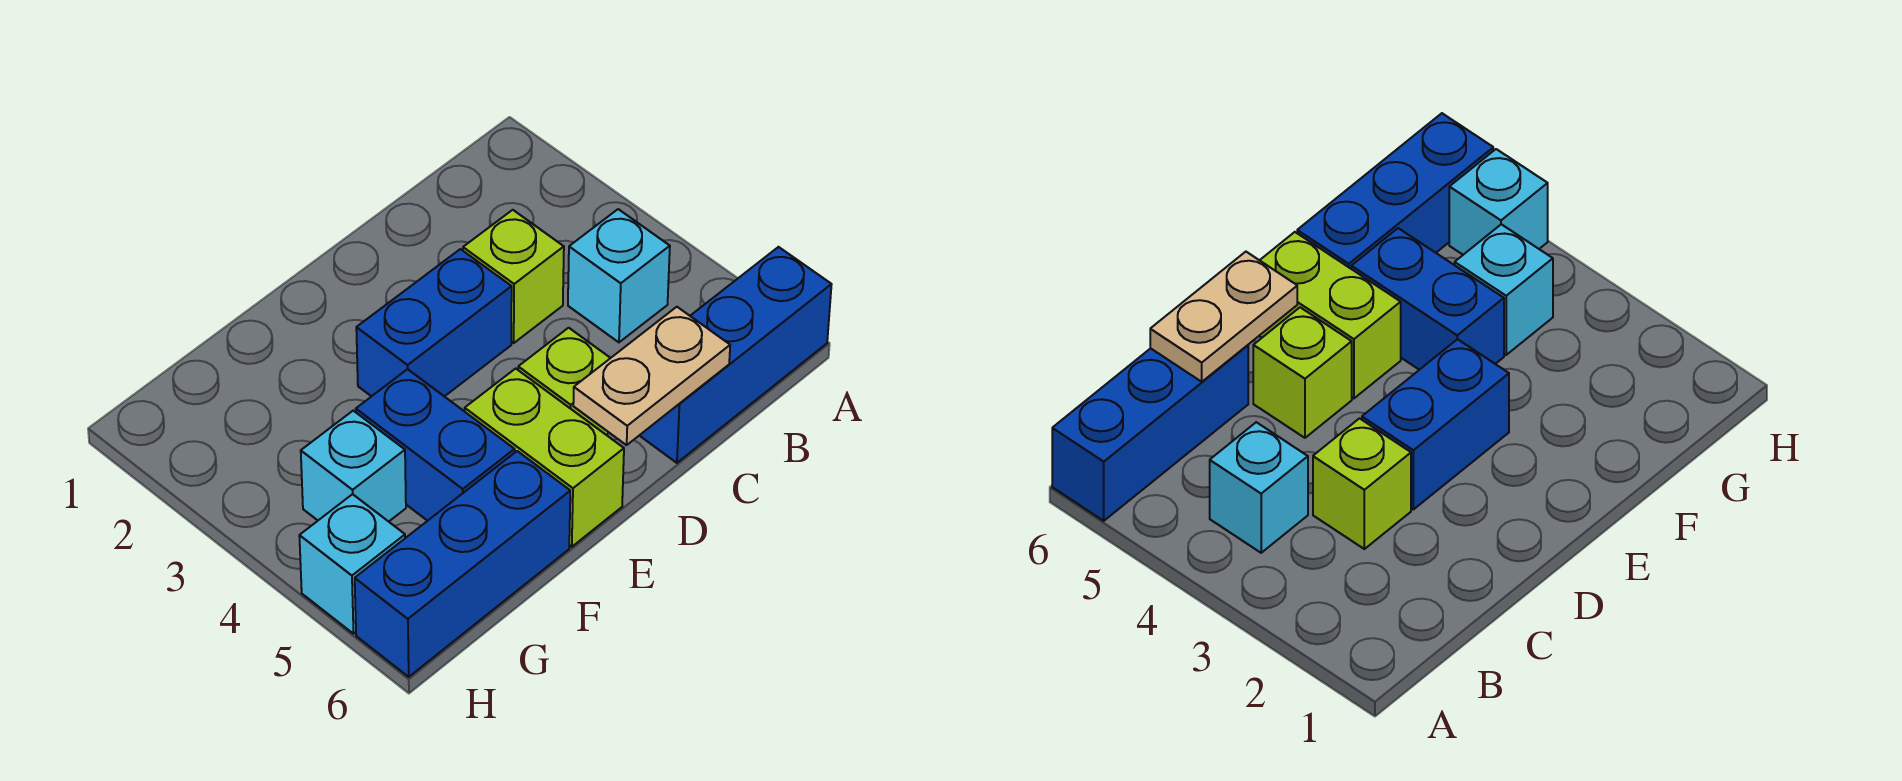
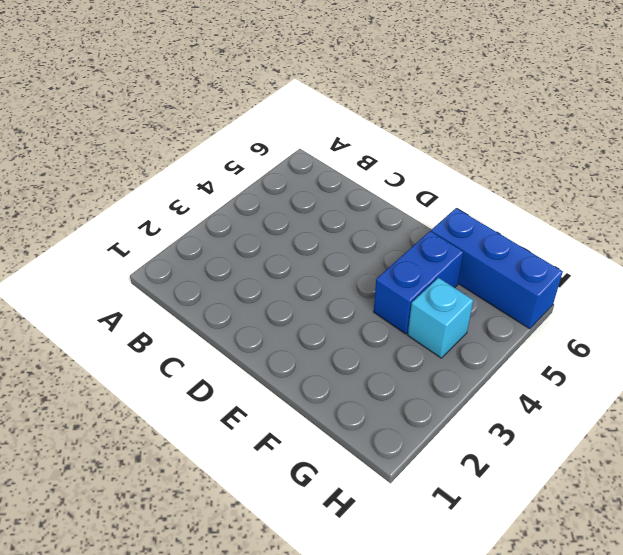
none -> blue 1x3 brick [639,247,832,463]
none -> cyan 1x1 brick [568,209,670,342]

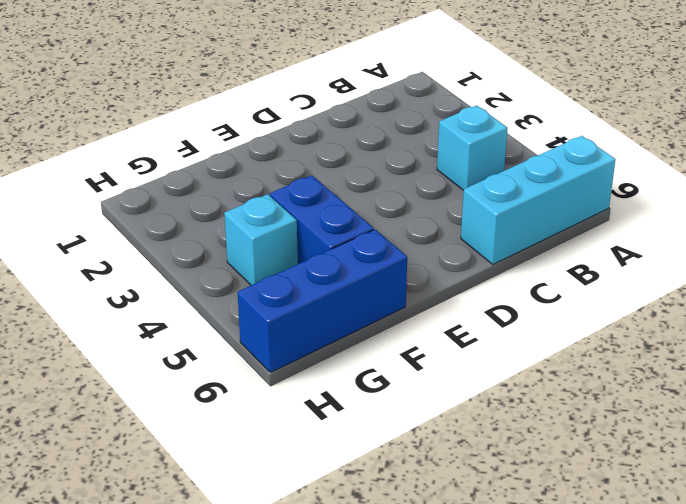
cyan 1x3 brick [461,136,616,264] -> blue 1x3 brick [639,247,832,463]
none -> lime 1x1 brick [463,210,564,343]
none -> blue 1x2 brick [356,249,512,397]

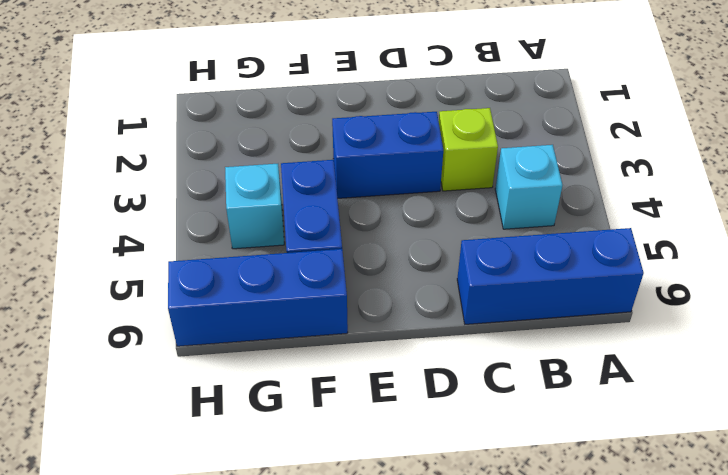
none -> lime 1x1 brick [518,328,610,435]
none -> lime 1x2 brick [465,369,624,547]

